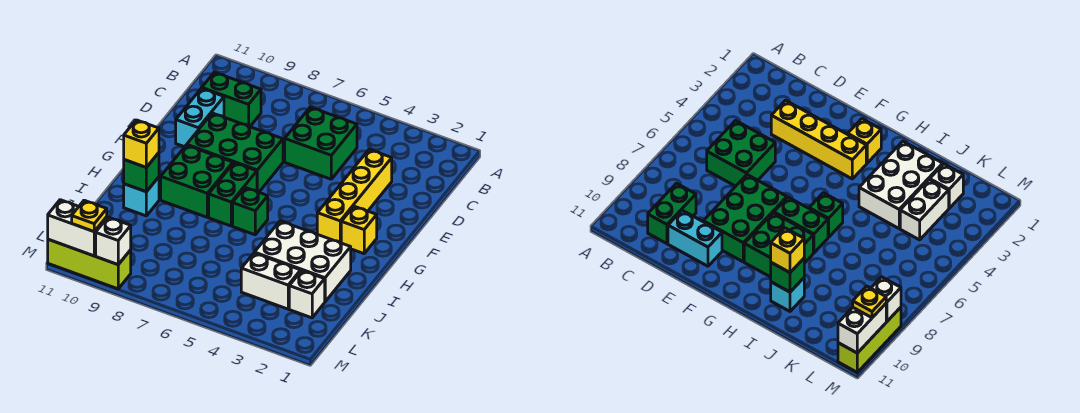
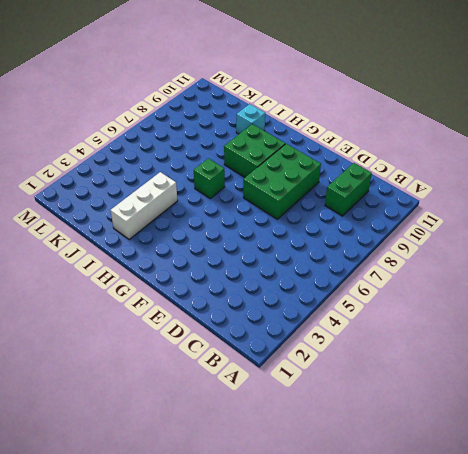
white 1x3 brick [111,172,178,240] -> white 2x3 brick [254,221,351,302]
none -> green 2x2 brick [285,107,357,179]
none -> yellow 1x4 brick [317,149,392,243]
none -> cyan 1x2 brick [176,88,224,147]

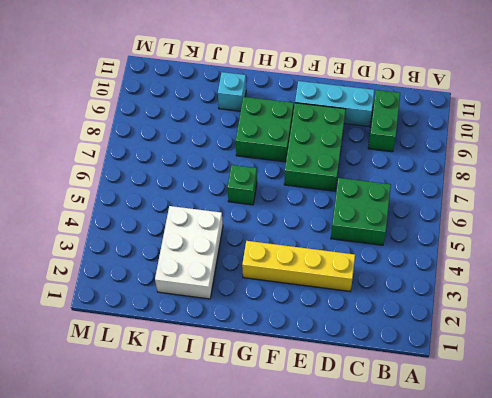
cyan 1x3 brick [295,81,374,126] -> cyan 1x2 brick [176,88,224,147]
none -> yellow 1x1 brick [341,206,377,254]
none -> green 1x2 brick [209,163,257,226]
none -> white 1x1 brick [289,271,325,318]

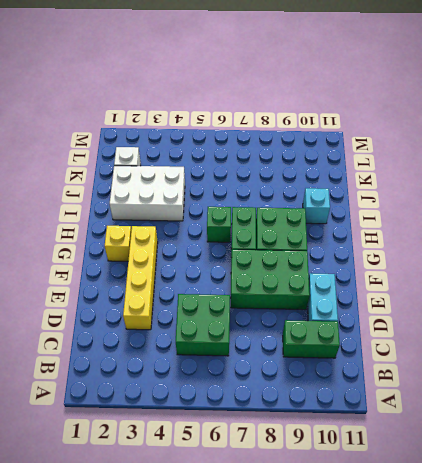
none -> white 1x2 brick [241,253,301,309]
none -> lime 1x3 brick [48,239,131,289]
none -> green 1x1 brick [124,153,159,192]

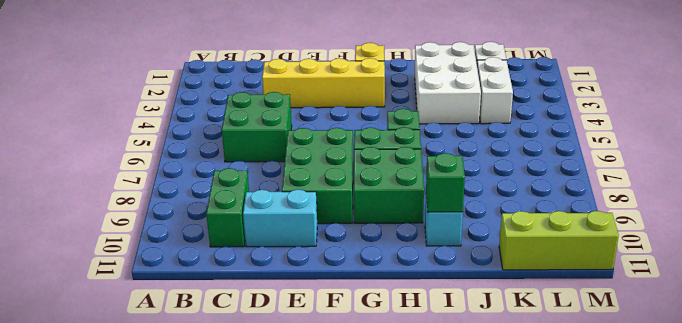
lime 1x3 brick [499,211,619,270] -> lime 1x3 brick turned to [48,239,131,289]
none -> white 1x1 brick [96,217,131,265]
none -> white 1x2 brick [48,200,107,256]
none -> yellow 1x1 brick [124,120,159,167]

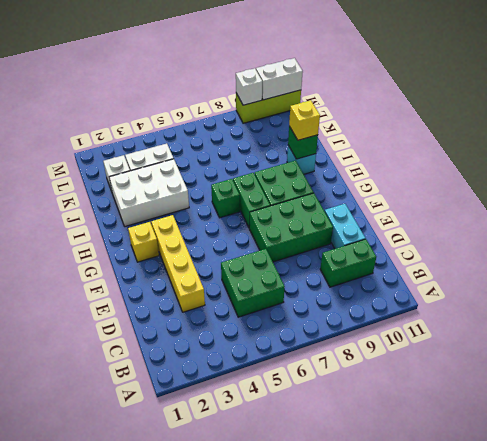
none -> yellow 1x1 plate [72,200,107,232]

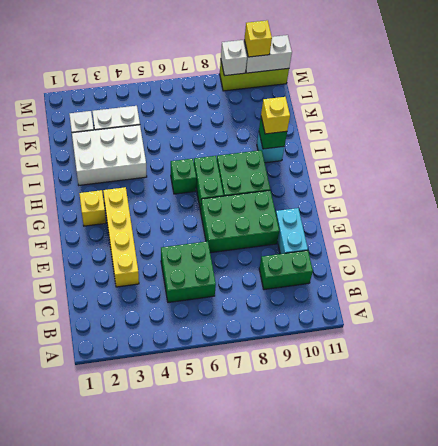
yellow 1x1 brick [244,20,272,57] -> yellow 1x1 plate [72,200,107,232]

